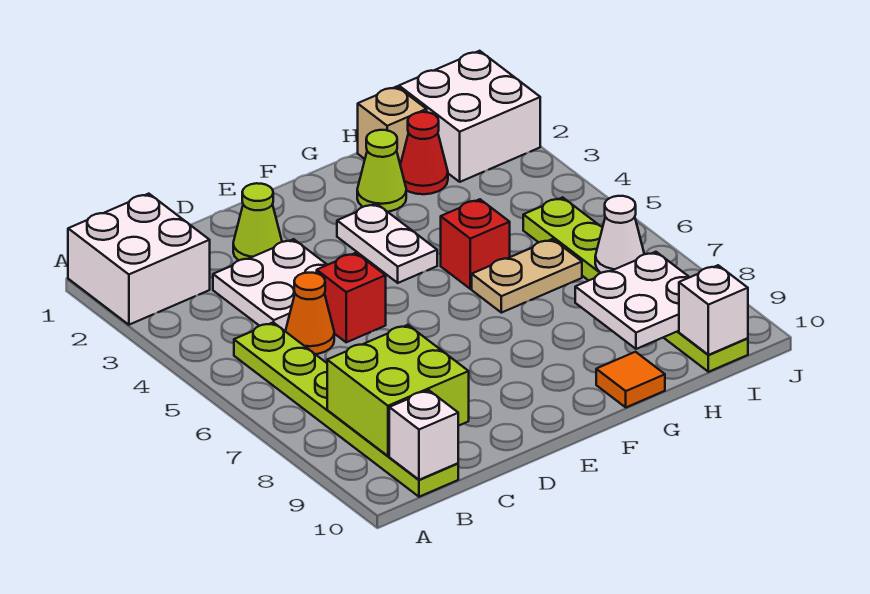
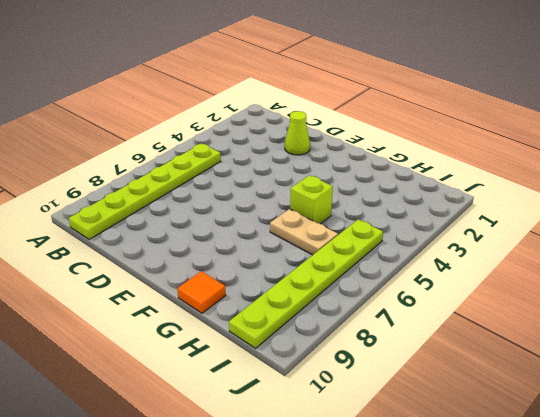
lime 1x1 brick [290,175,333,224] -> red 1x1 brick [441,199,510,289]
none -> white 2x2 brick [68,194,210,325]
none -> white 2x2 plate [213,239,327,331]
none -> orange 1x1 cone [285,273,334,354]

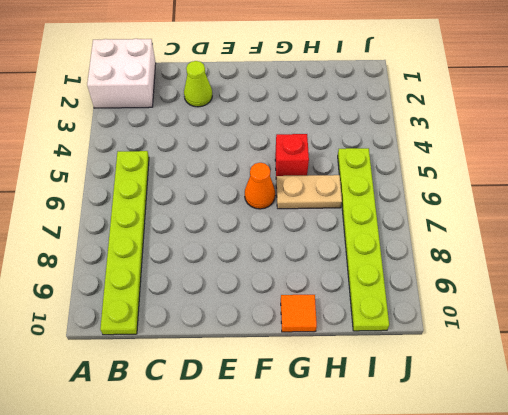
orange 1x1 cone [245,163,275,209] -> orange 1x1 cone moved to [285,273,334,354]
none -> white 2x2 plate [213,239,327,331]
none -> red 1x1 brick [317,253,386,342]
none -> white 1x2 plate [337,203,437,283]

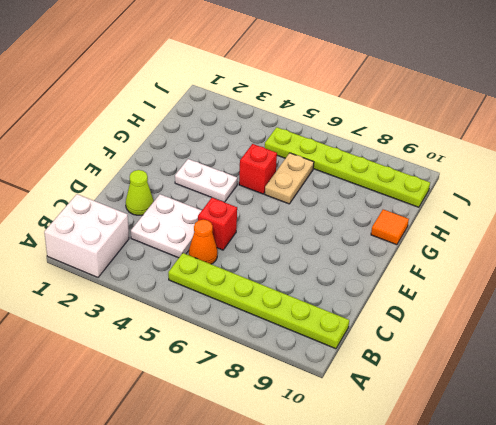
none -> lime 1x1 cone [357,130,406,212]
none -> tan 1x1 brick [358,87,427,164]
none -> red 1x1 cone [400,112,448,194]

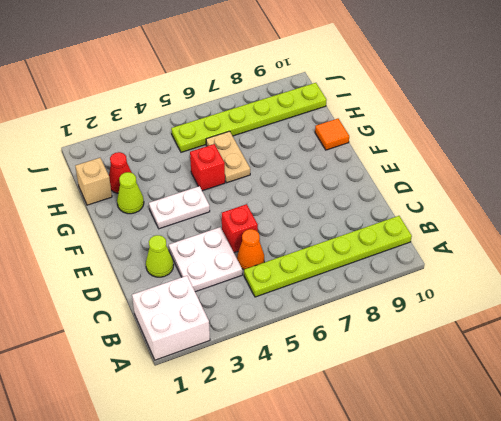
none -> white 2x2 brick [399,51,540,182]
none -> lime 2x2 brick [327,325,469,456]
none -> white 1x1 brick [389,390,458,480]

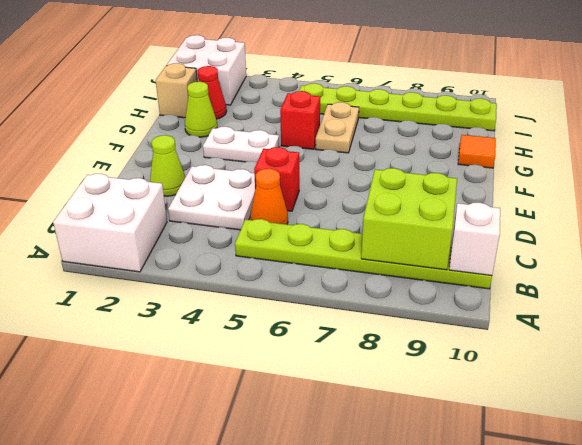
none -> white 2x2 plate [575,252,690,349]
none -> white 1x1 cone [595,196,644,273]
none -> white 1x1 brick [679,265,748,355]

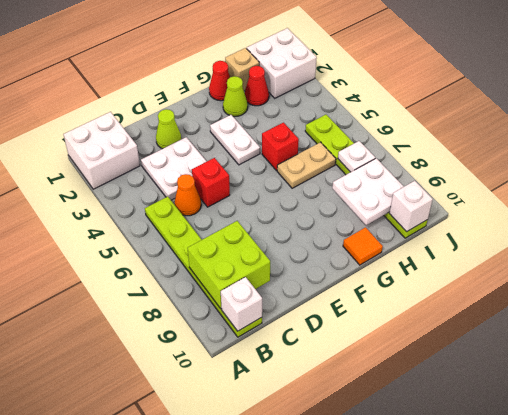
red 1x1 cone [209,61,230,101] -> none
white 1x1 plate [338,141,375,172] -> white 1x1 cone [595,196,644,273]

